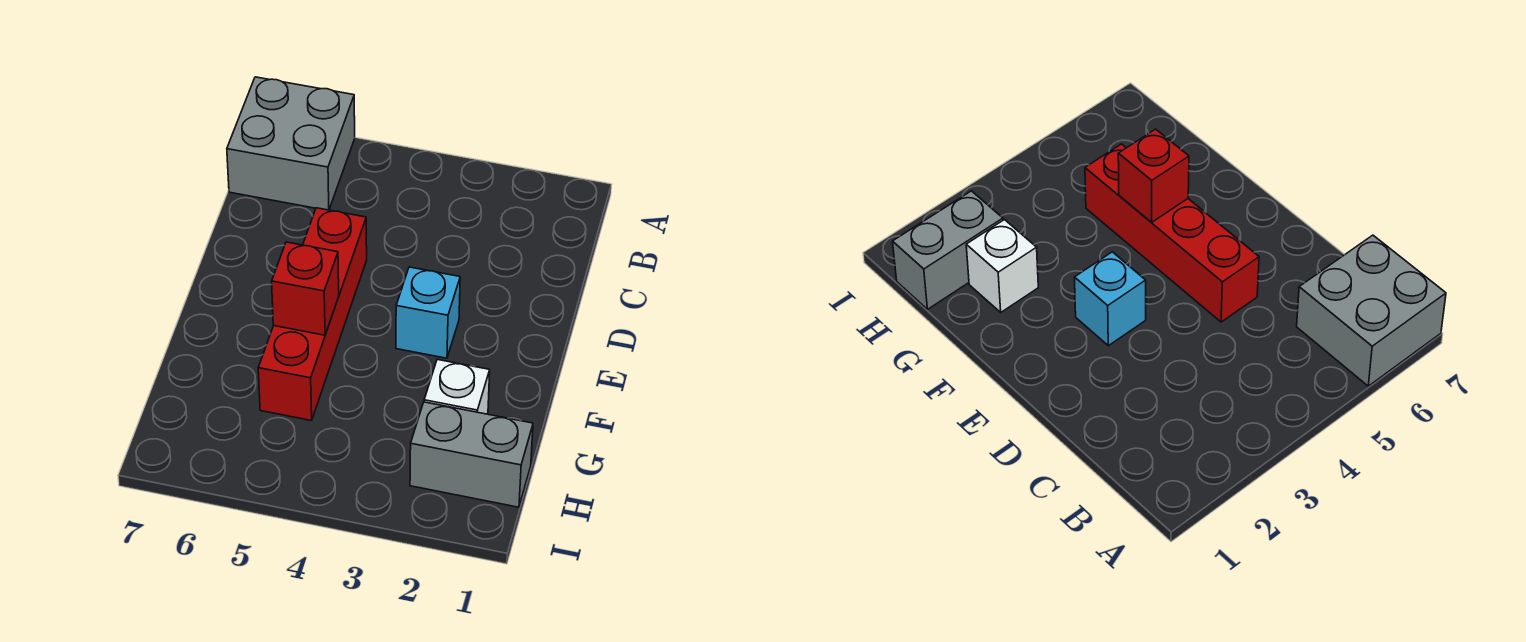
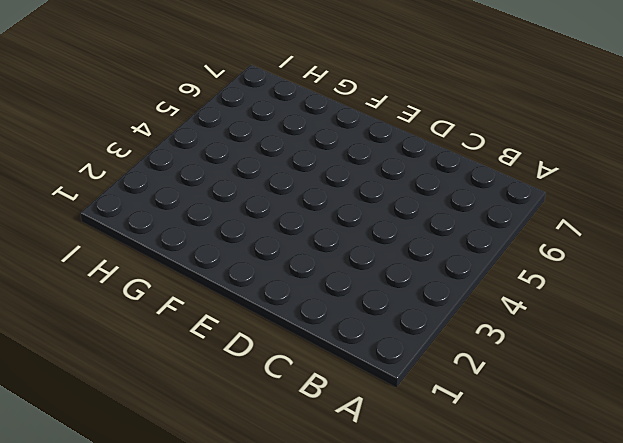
none -> grey 2x2 brick [227,77,355,210]
none -> red 1x4 brick [258,208,367,421]

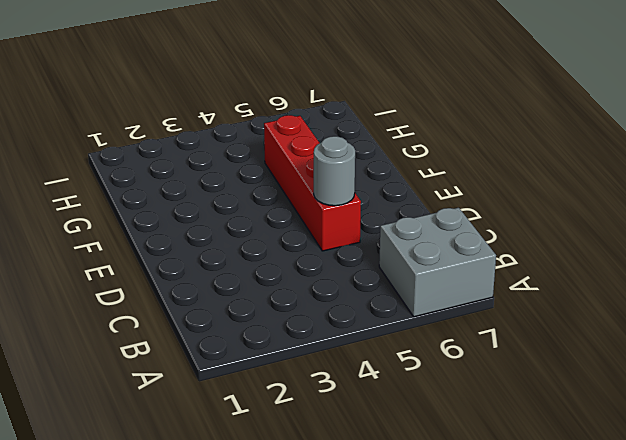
grey 1x1 round brick [314,136,355,206] -> none
none -> cyan 1x1 brick [396,267,460,358]
none -> white 1x1 brick [424,359,490,414]

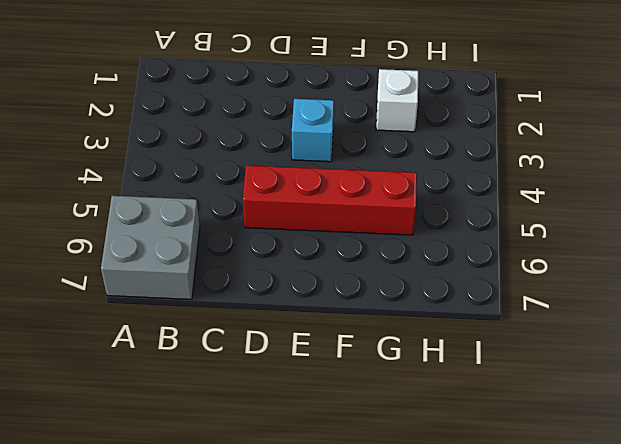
none -> grey 1x2 brick [410,402,533,507]
none -> red 1x1 brick [272,242,339,335]

